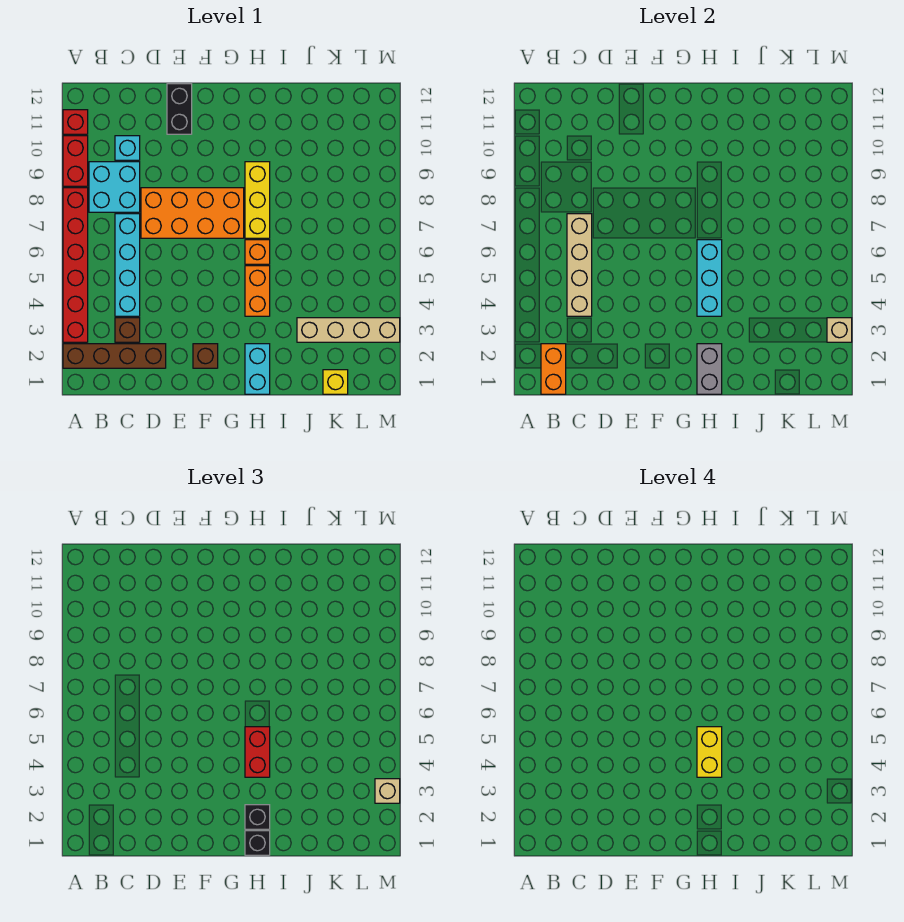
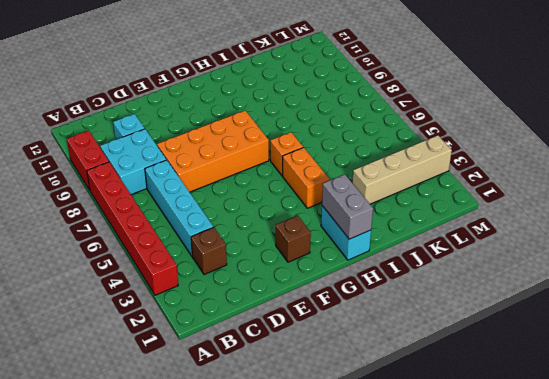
none -> brown 1x4 brick [63,344,166,368]
none -> red 1x1 brick [63,110,88,134]
none -> black 1x2 brick [167,84,192,134]

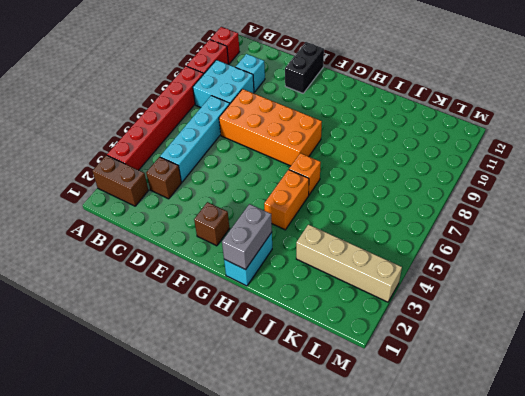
brown 1x2 brick [92,155,148,206] -> brown 1x4 brick [63,344,166,368]
none -> yellow 1x3 brick [245,162,270,238]
none -> yellow 1x1 brick [323,370,348,394]
none -> orange 1x2 brick [541,344,566,394]

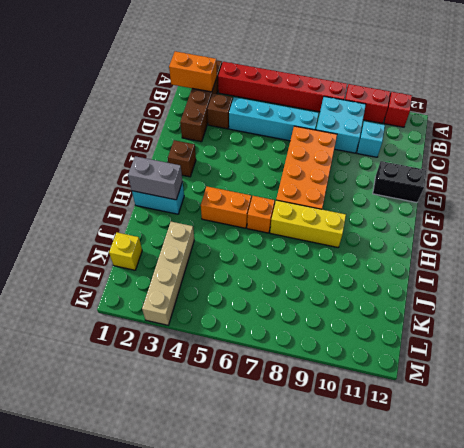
none -> tan 1x4 brick [567,214,592,316]
none -> cyan 1x3 brick [697,240,722,316]
none -> tan 1x1 brick [827,318,852,342]

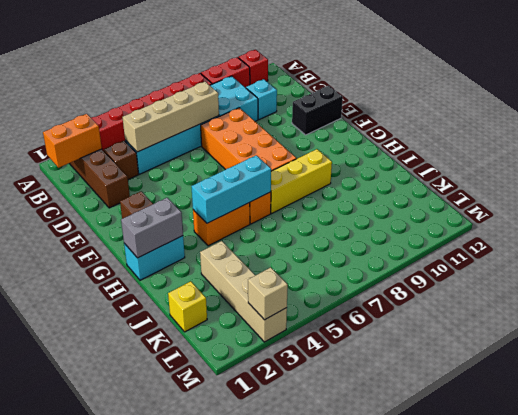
none -> black 1x1 brick [245,831,270,855]
none -> black 1x1 brick [245,805,270,829]
none -> red 1x2 brick [245,727,270,777]

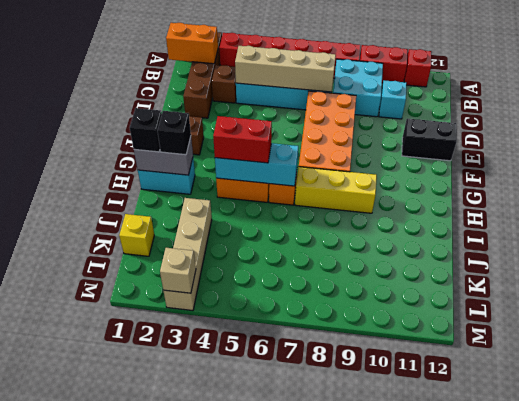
none -> tan 1x1 brick [375,779,400,803]
none -> yellow 1x2 brick [697,727,722,777]

